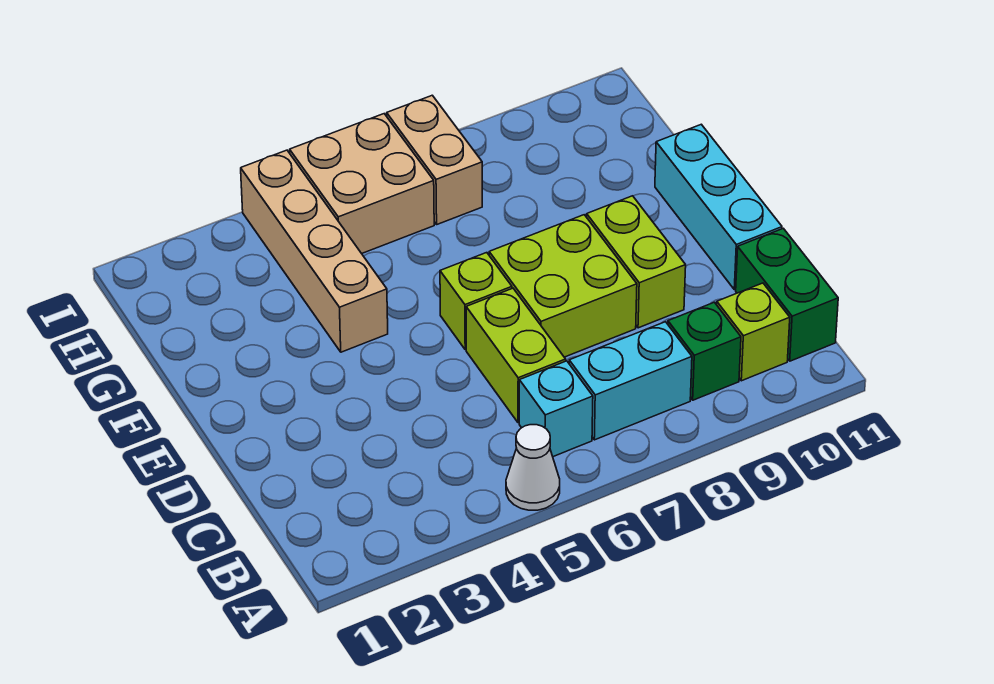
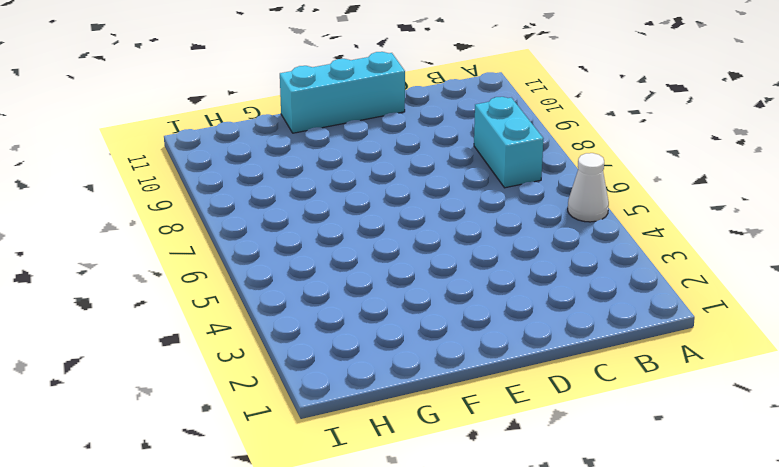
none -> cyan 1x1 brick [519,361,593,457]
none -> green 1x1 brick [668,302,741,400]
none -> lime 1x1 brick [717,283,790,381]

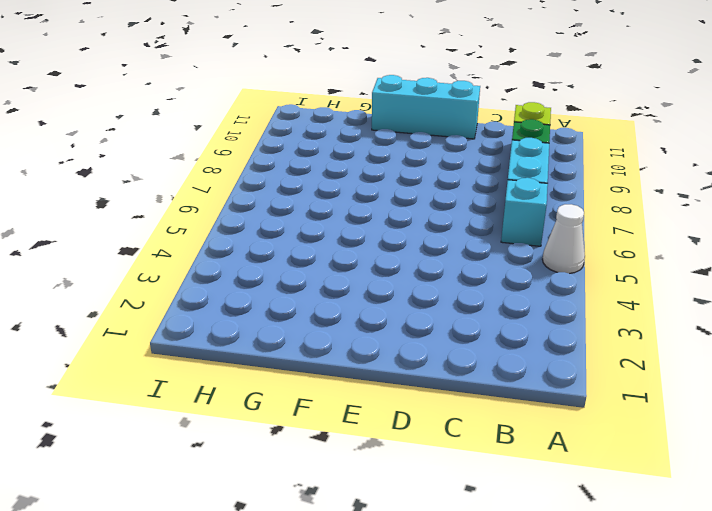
none -> green 1x2 brick [736,228,838,361]
none -> lime 1x2 brick [466,288,566,423]
none -> lime 2x2 brick [489,215,637,357]

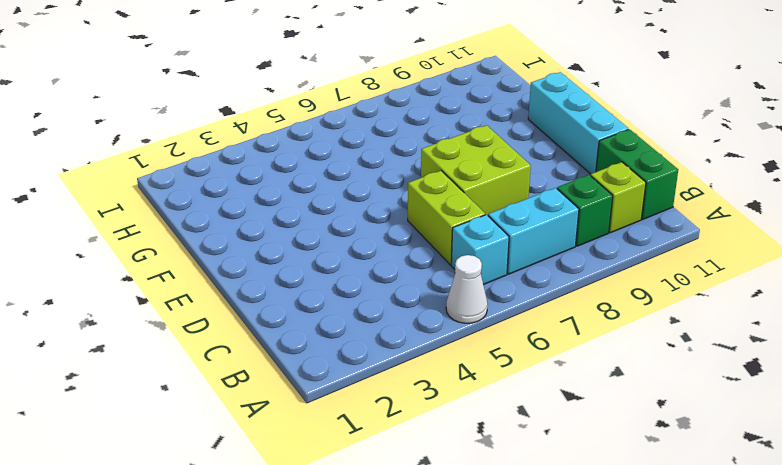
none -> lime 1x2 brick [587,196,686,328]
none -> lime 1x1 brick [440,253,512,350]
none -> tan 1x4 brick [241,150,388,352]

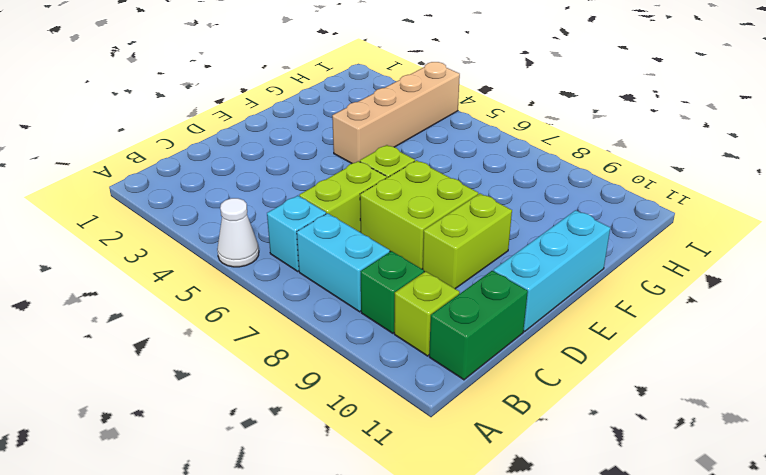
none -> tan 2x2 brick [290,114,434,254]
none -> tan 1x2 brick [387,95,482,224]

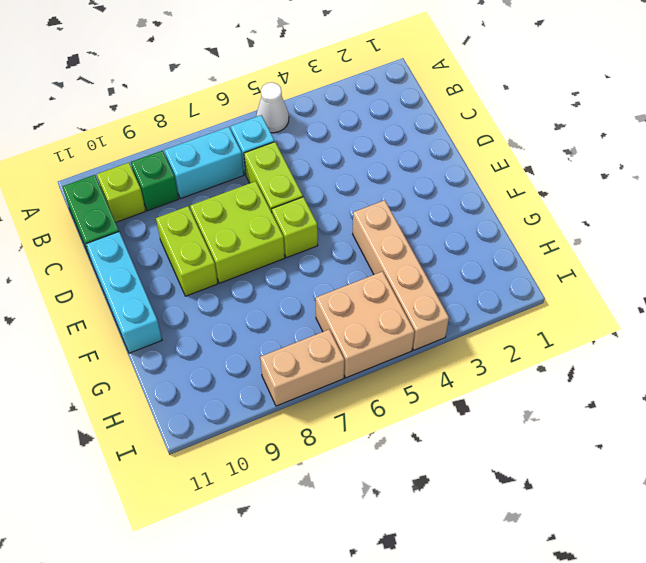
tan 1x2 brick [260,330,344,406] -> tan 1x2 brick turned to [387,95,482,224]

